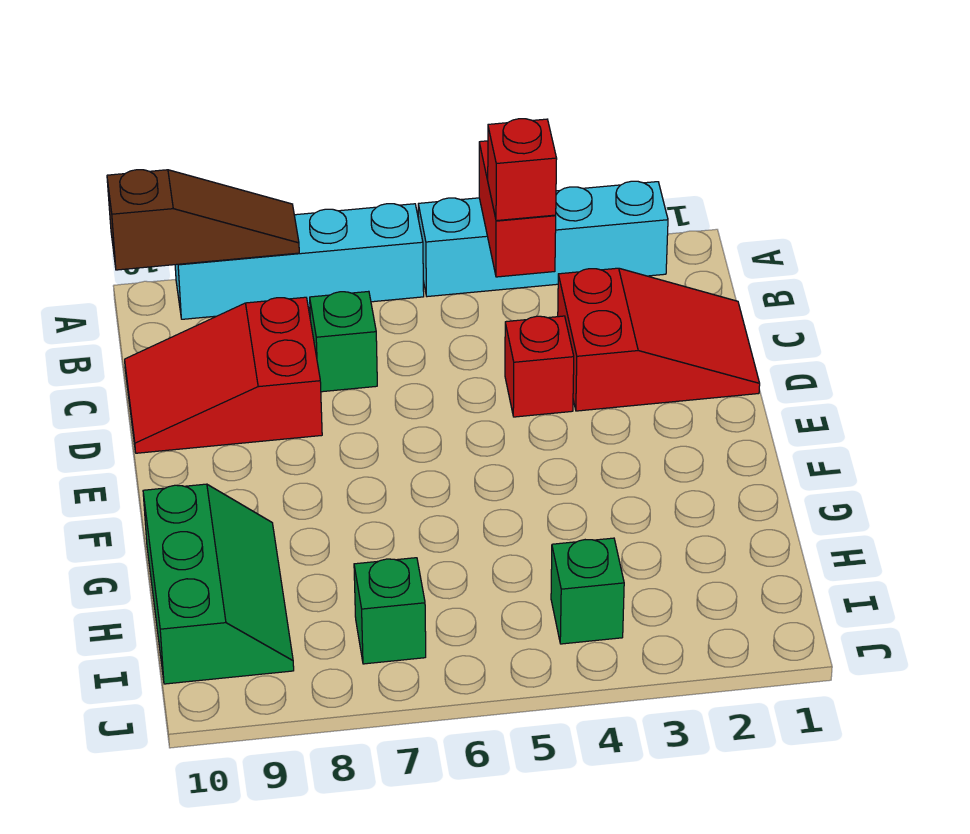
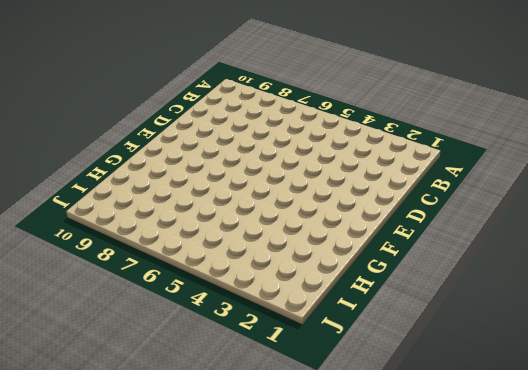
none -> cyan 1x4 brick [418,181,668,297]
none -> cyan 1x4 brick [175,204,424,319]
none -> red 2x3 slope [558,268,760,411]

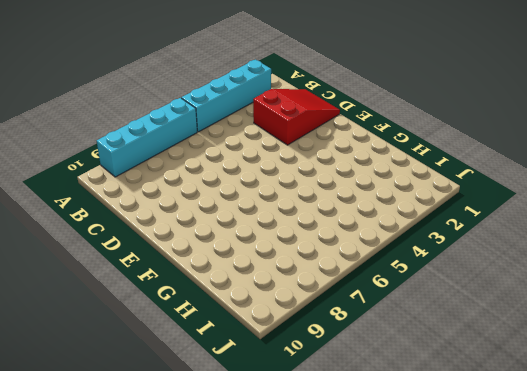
none -> green 1x1 brick [310,291,377,392]
none -> red 2x3 slope [125,297,322,453]
none -> red 1x1 brick [505,316,574,417]

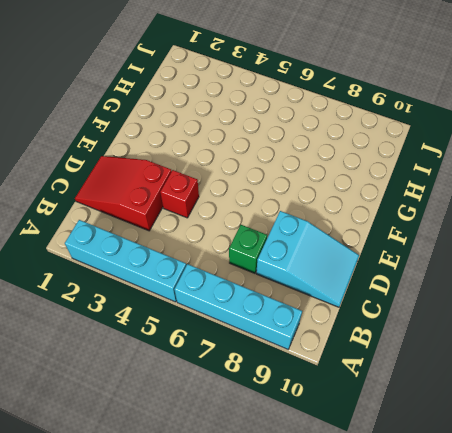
cyan 2x3 slope [256,211,359,307] -> red 2x3 slope [125,297,322,453]
none -> green 2x3 slope [143,484,294,684]
none -> green 1x1 brick [551,538,624,644]
none -> green 1x1 brick [354,558,426,664]

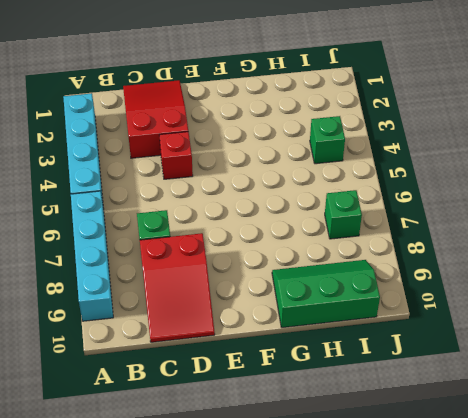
none -> red 1x2 brick [479,141,556,277]
none -> brown 1x3 slope [107,170,299,270]
none -> red 1x1 brick [488,119,557,221]

